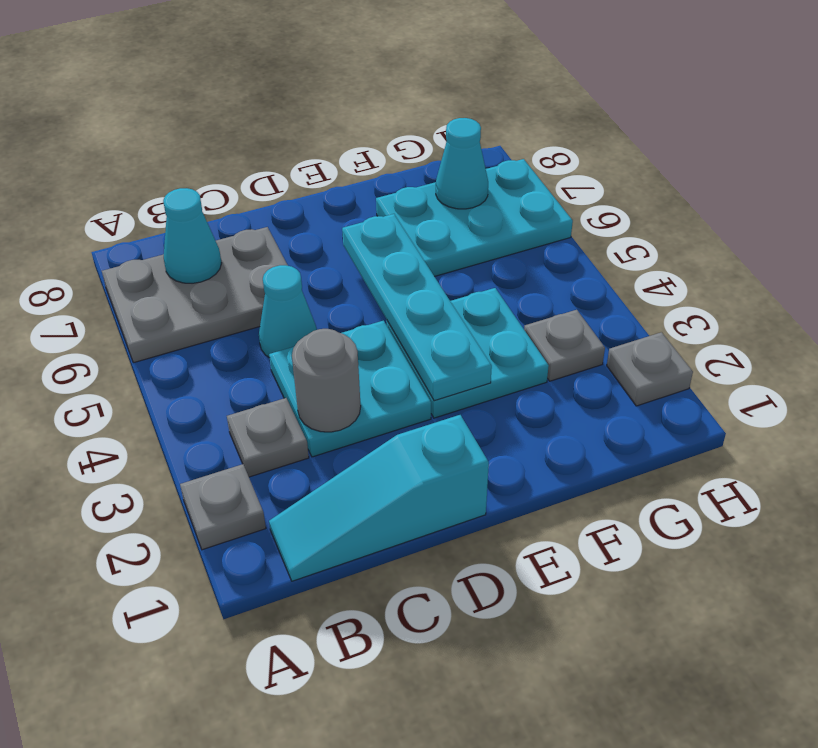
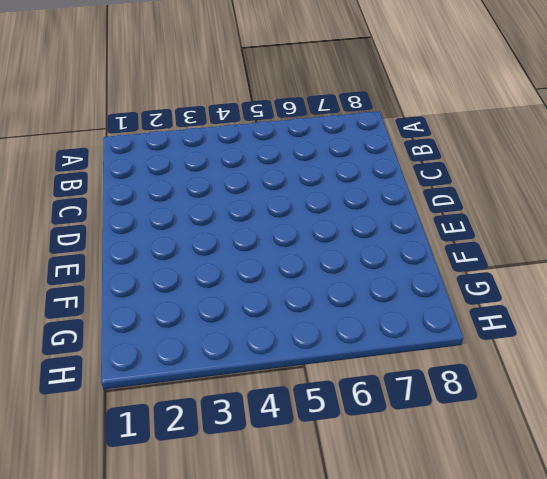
none -> grey 1x1 plate [180,464,266,550]
none -> grey 2x3 plate [102,227,288,363]
none -> cyan 1x3 slope [269,415,489,581]

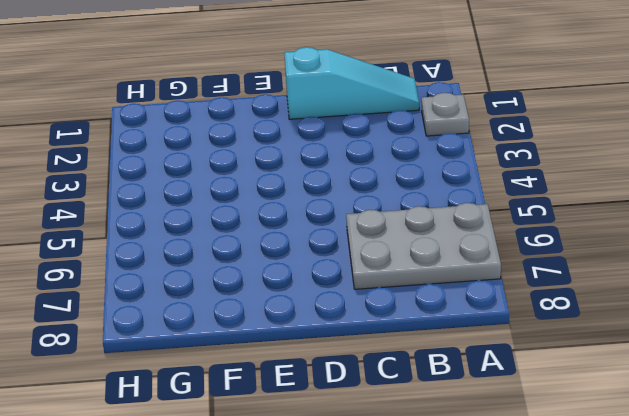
none -> grey 1x1 plate [227,398,309,477]
none -> cyan 2x2 plate [269,321,431,457]
none -> cyan 1x1 cone [259,265,317,358]

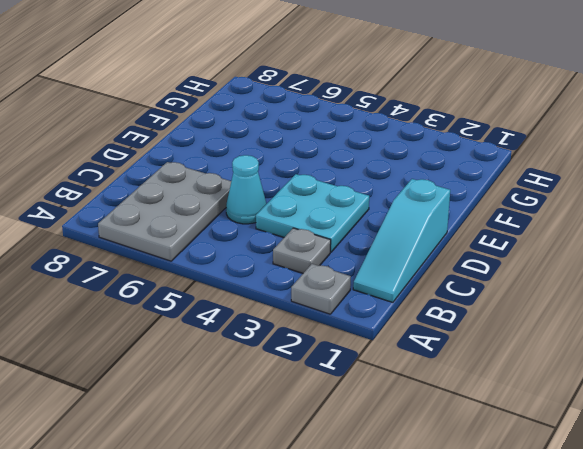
none -> cyan 2x2 plate [386,288,549,418]
none -> cyan 2x3 plate [376,159,573,276]
none -> grey 1x1 plate [524,310,605,381]

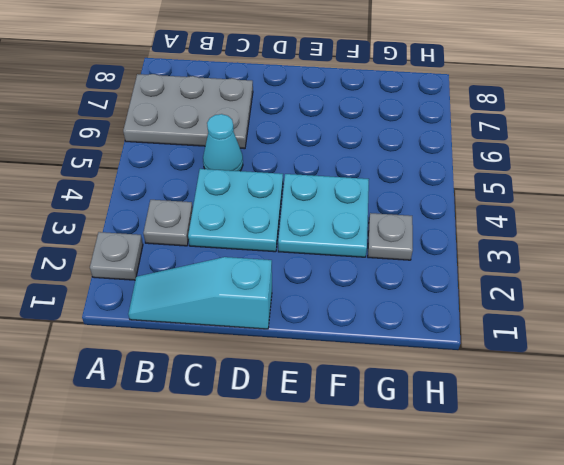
none -> cyan 2x3 plate [376,159,573,276]
none -> grey 1x1 plate [607,332,693,406]
none -> cyan 1x1 cone [163,188,221,283]

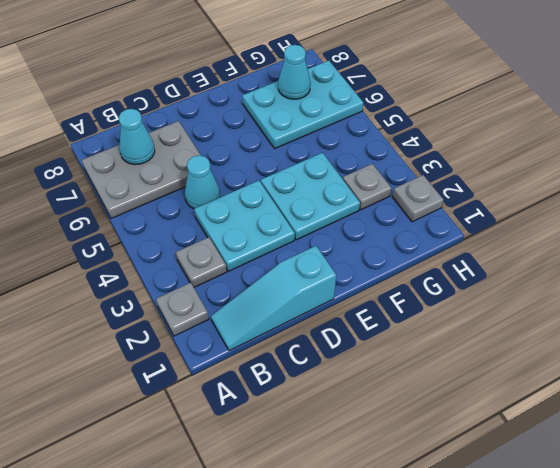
none -> grey 1x1 round brick [292,329,361,432]
none -> cyan 1x4 plate [342,214,492,401]

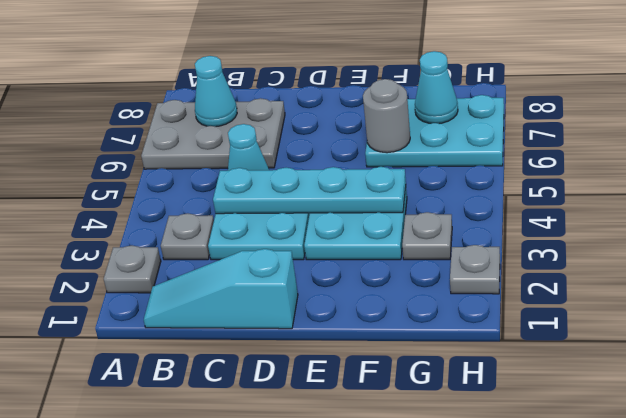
cyan 1x4 plate [213,167,406,214] -> cyan 1x4 plate turned to [342,214,492,401]
grey 1x1 round brick [363,79,410,153] -> grey 1x1 round brick moved to [292,329,361,432]

